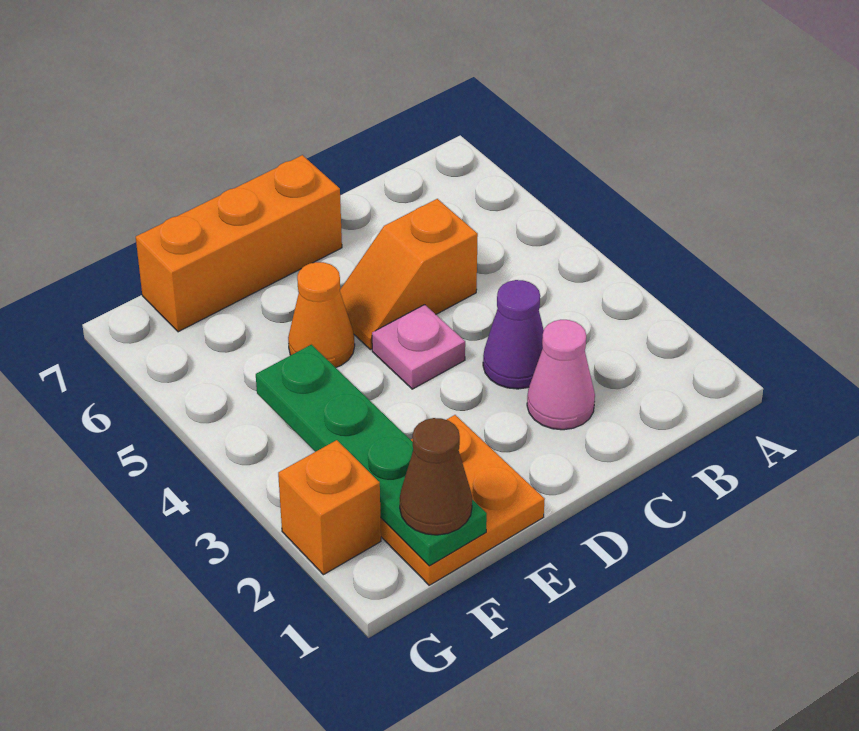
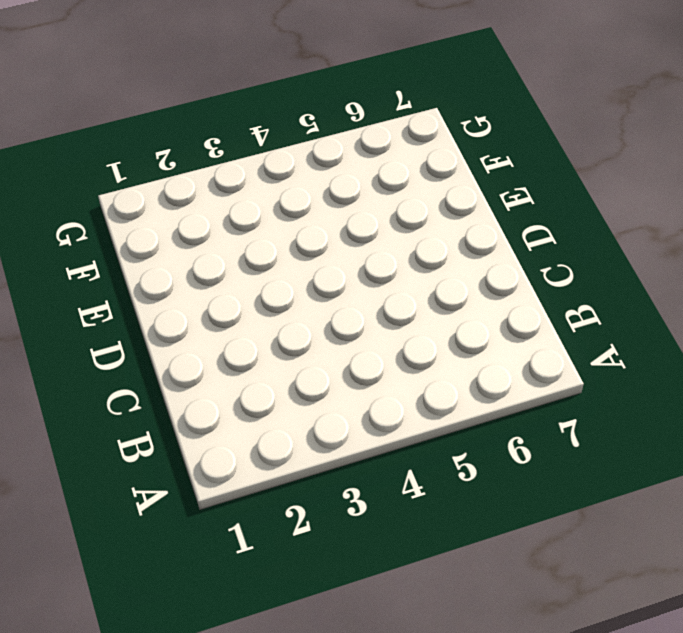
none -> pink 1x1 cone [527,320,595,430]
none -> purple 1x1 cone [483,280,544,389]

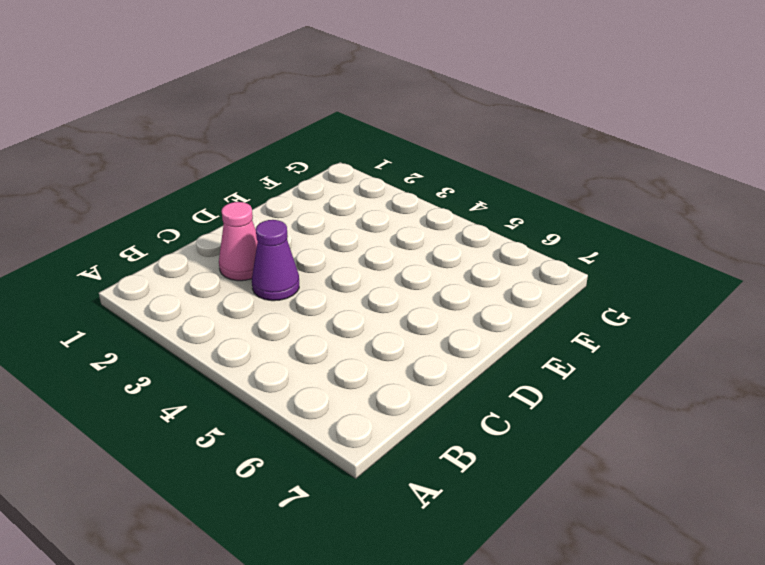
none -> orange 1x2 slope [340,199,478,350]
none -> pink 1x1 plate [372,305,465,389]

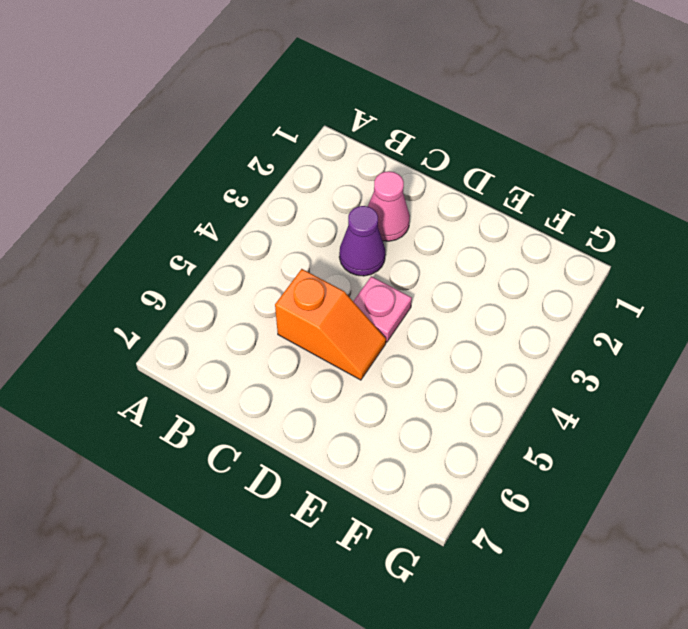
none -> orange 1x3 brick [136,155,342,332]
none -> orange 2x2 plate [380,415,545,585]

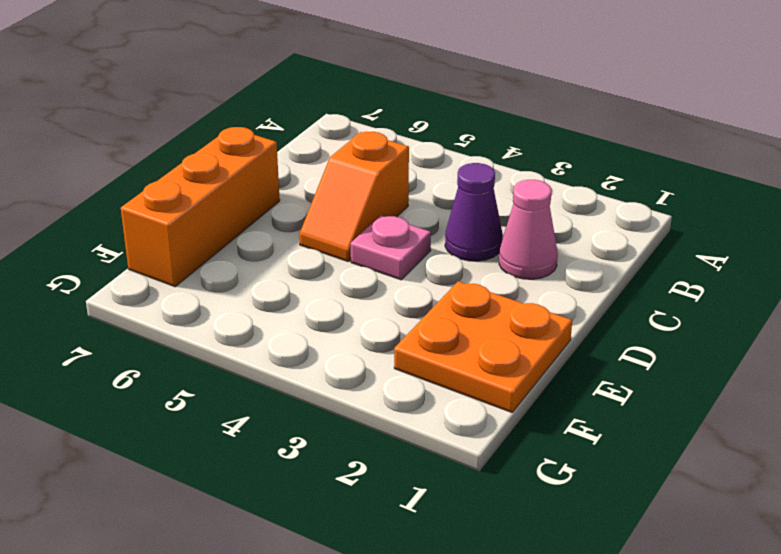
none -> orange 1x1 cone [288,262,355,368]
none -> orange 1x1 brick [278,440,381,575]

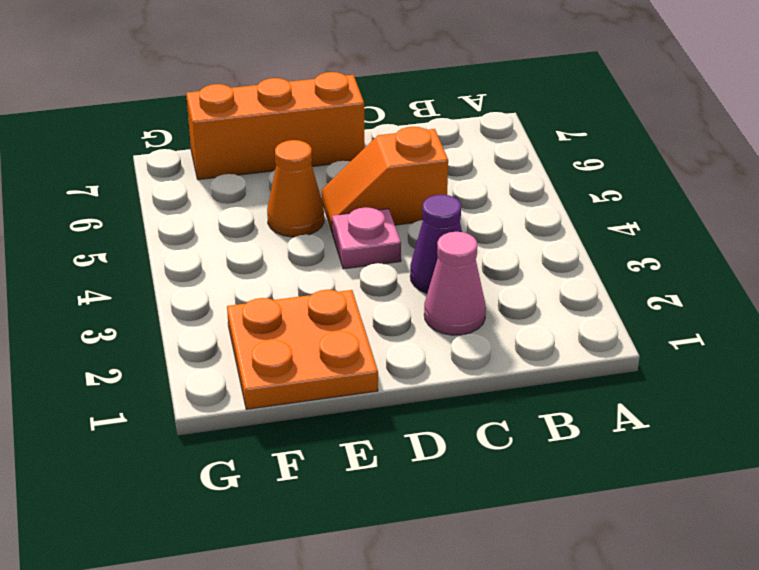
none -> orange 1x1 brick [278,440,381,575]
none -> green 1x4 plate [256,345,487,566]

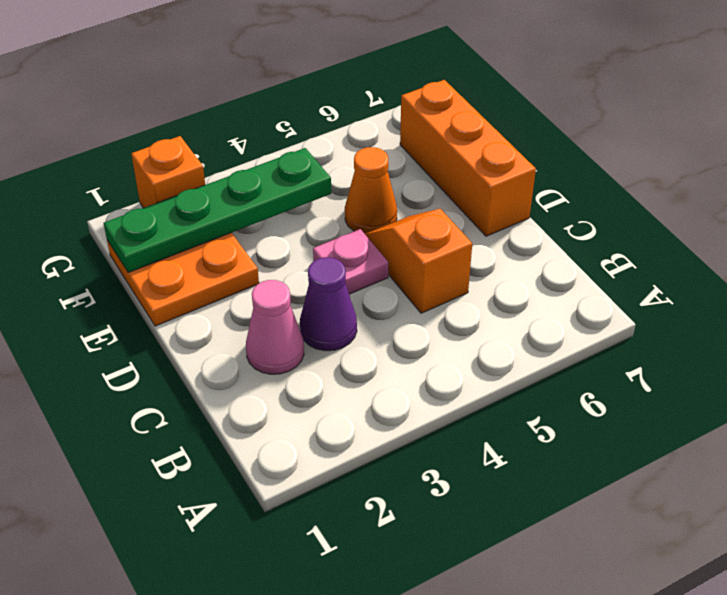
none -> brown 1x1 cone [400,418,472,535]

